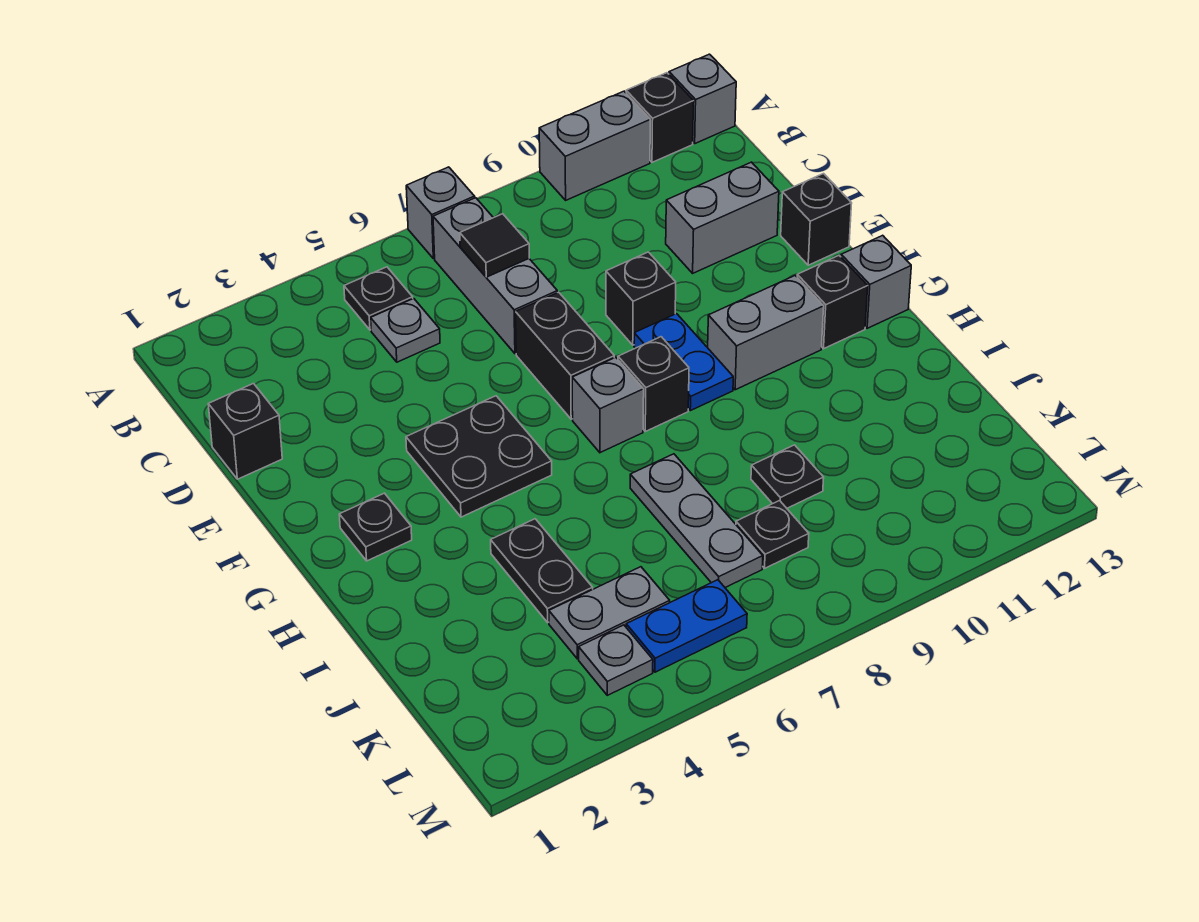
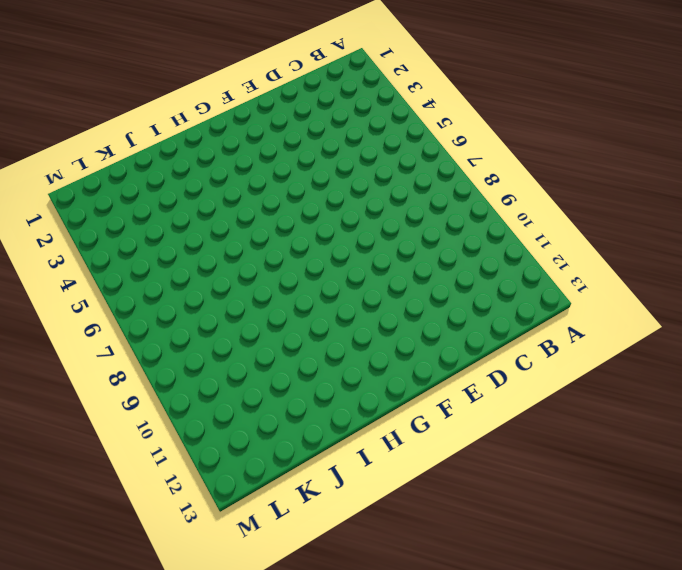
none -> grey 1x1 brick [406,167,475,259]
none -> grey 1x2 brick [539,91,650,200]
none -> black 1x1 brick [626,73,694,162]

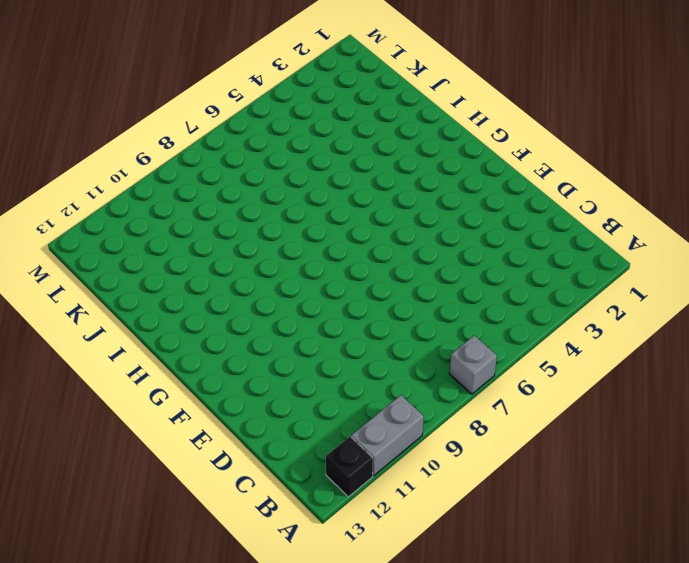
none -> grey 1x1 brick [669,54,736,143]
none -> black 1x1 plate [344,267,413,330]
none -> grey 1x3 brick [433,198,557,354]

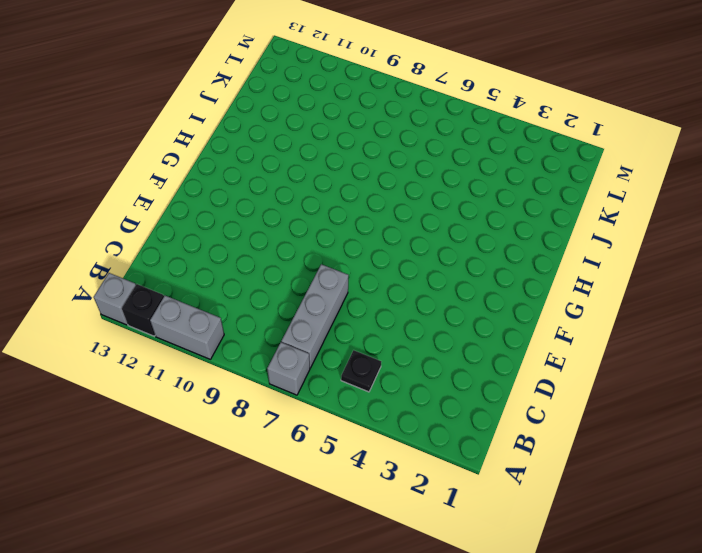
none -> grey 1x1 plate [371,298,440,362]
none -> black 1x1 brick [208,384,282,479]
none -> grey 1x2 brick [666,162,779,273]

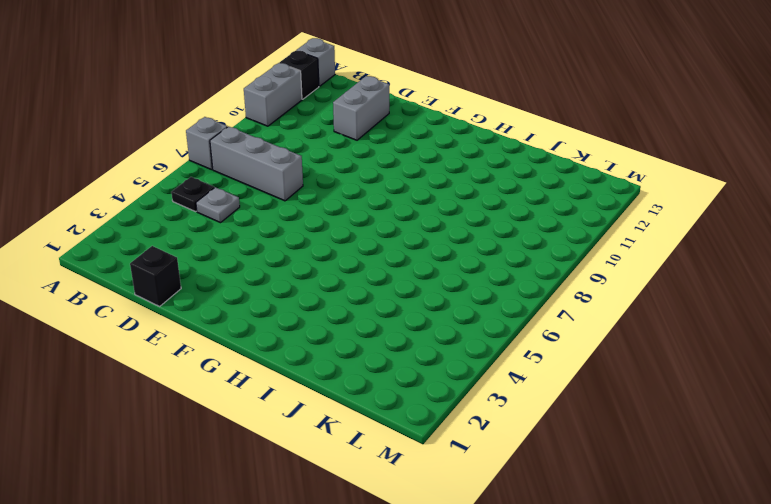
none -> black 1x2 brick [516,292,614,419]
none -> black 1x1 brick [606,252,676,345]
none -> black 1x1 brick [781,174,852,265]

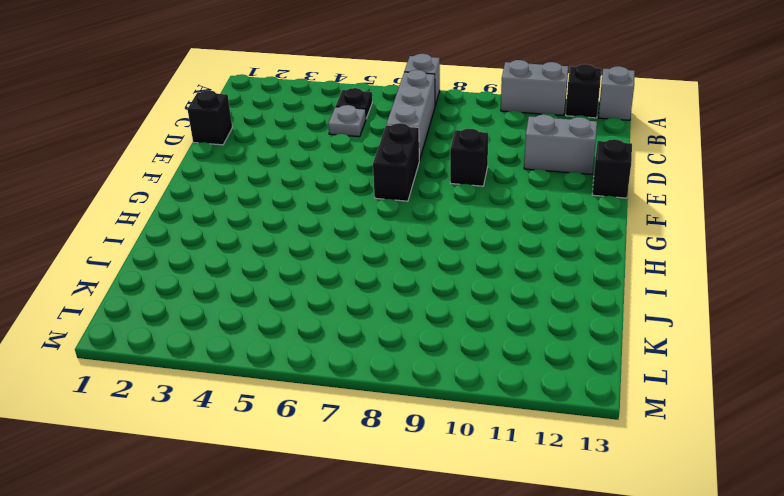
none -> black 2x2 plate [406,396,552,517]
none -> blue 1x2 plate [634,314,733,411]
none -> black 1x1 plate [339,493,412,561]

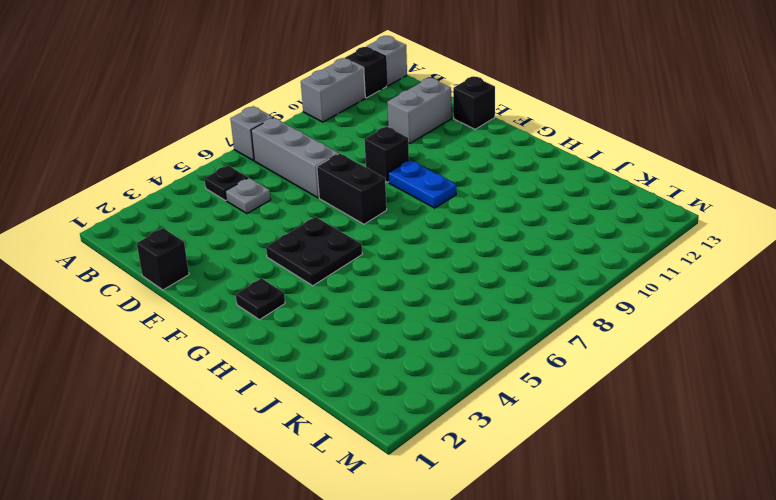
none -> grey 1x1 brick [572,357,644,453]
none -> black 1x1 brick [618,337,689,431]
none -> grey 1x2 brick [708,276,824,390]

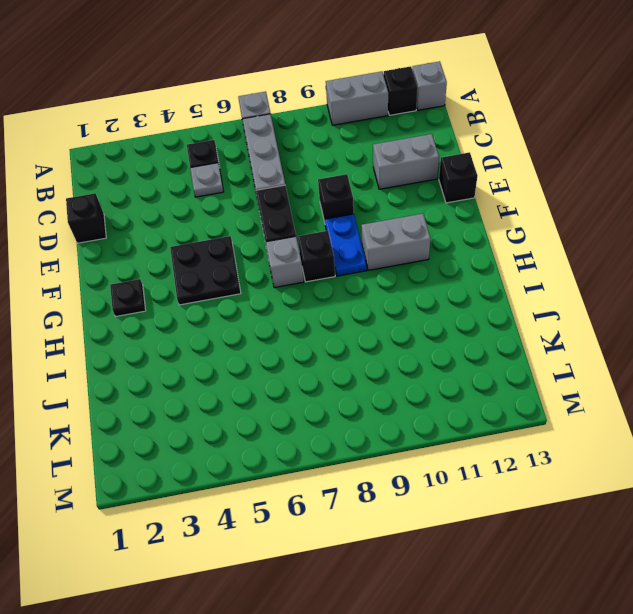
none -> black 1x1 brick [797,256,868,349]
none -> grey 1x1 brick [841,235,911,328]
none -> black 1x2 plate [491,519,593,622]

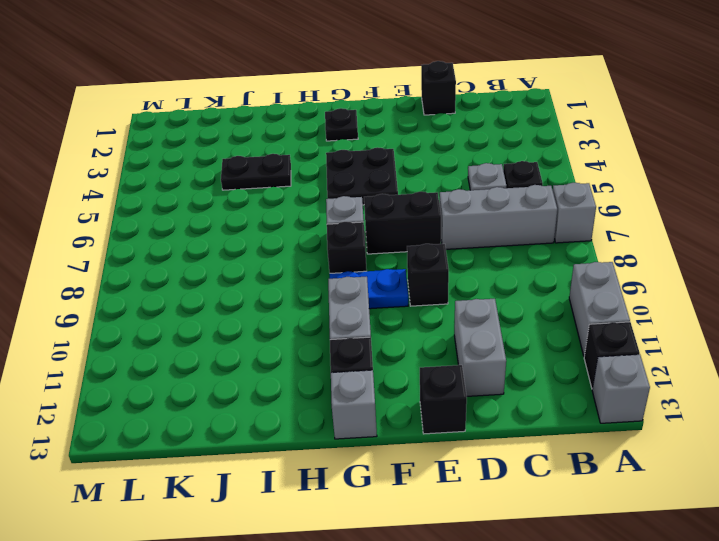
none -> grey 1x3 plate [630,454,763,587]
none -> black 1x1 plate [751,445,824,508]
none -> grey 1x2 plate [549,567,670,659]

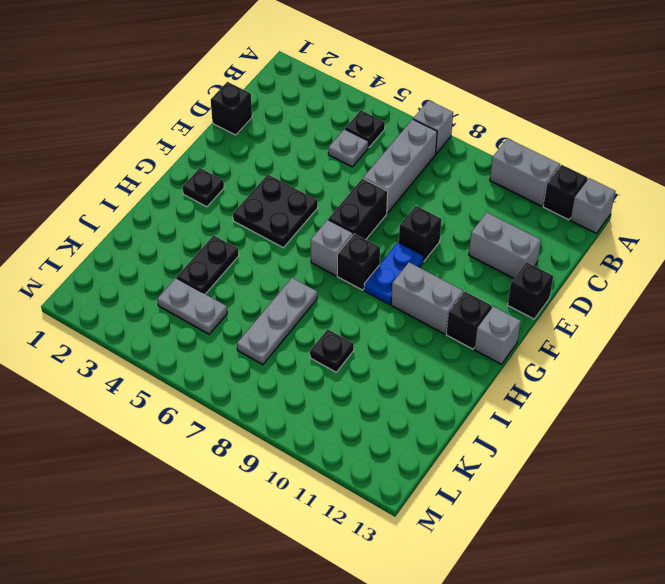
none -> black 1x1 plate [736,501,809,568]
none -> grey 1x1 plate [579,625,653,695]
none -> blue 1x2 plate [626,580,747,672]

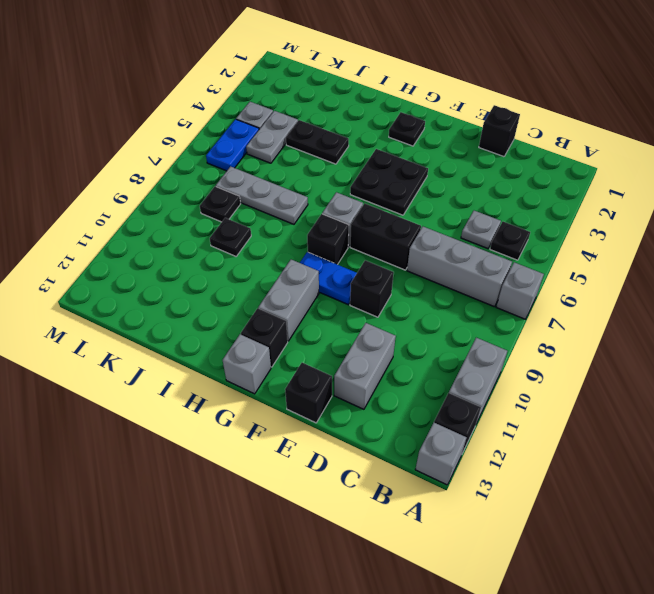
none -> black 1x1 tile [460,214,529,277]

